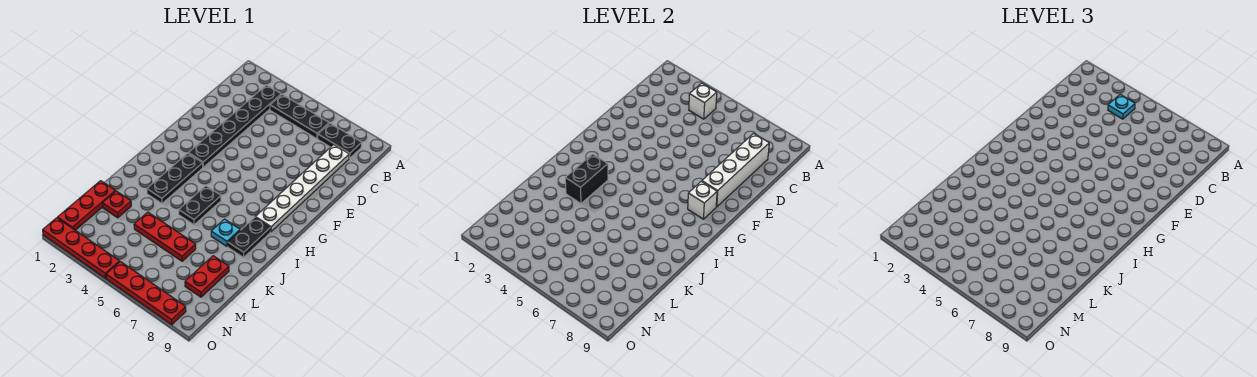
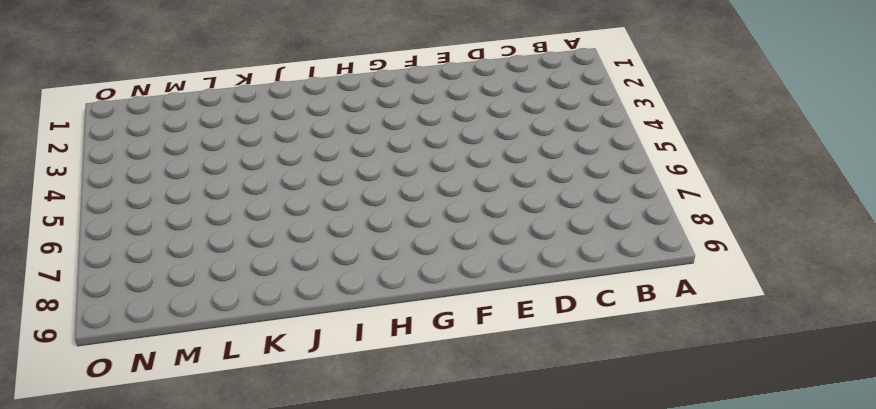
none -> black 1x6 plate [188,85,281,167]
none -> black 1x3 plate [270,94,329,139]
none -> black 1x2 plate [318,123,362,158]

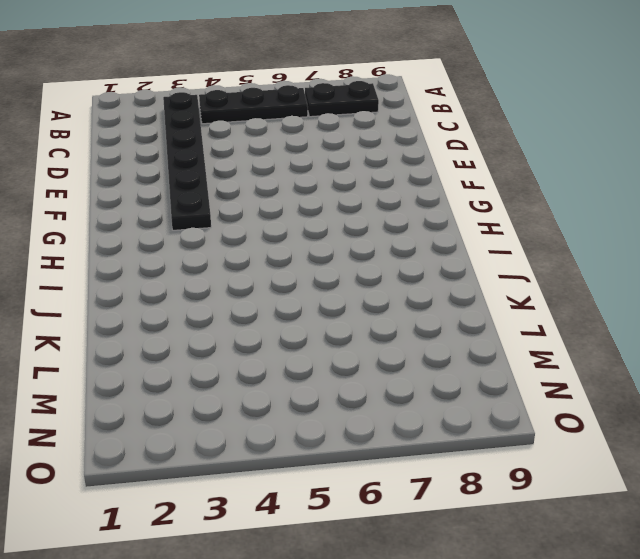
none -> white 1x6 plate [255,145,349,232]
none -> black 1x3 plate [147,153,203,203]
none -> black 1x2 plate [179,186,221,225]

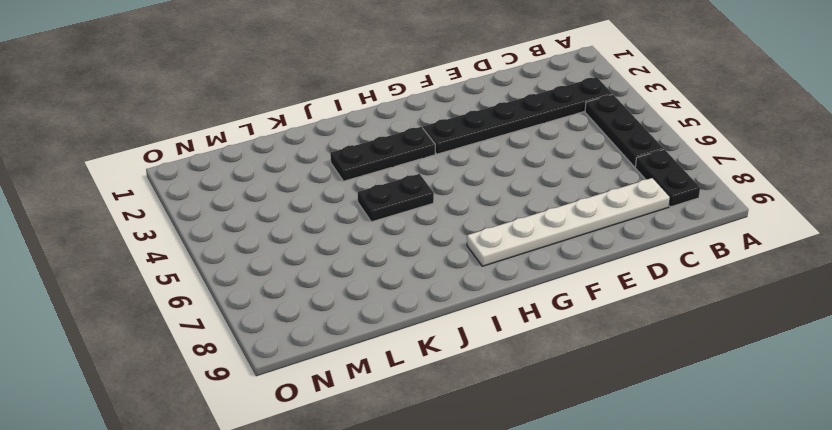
none -> black 1x2 plate [228,217,271,257]
none -> cyan 1x1 plate [211,219,240,246]
none -> red 1x3 plate [58,181,115,230]

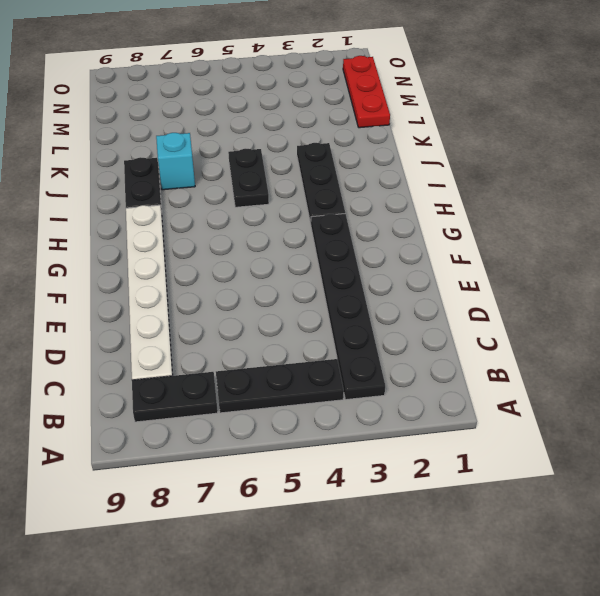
cyan 1x1 brick [156,133,195,190] -> cyan 1x1 plate [211,219,240,246]
none -> red 1x1 plate [103,191,131,218]
none -> red 1x3 plate [134,212,196,261]
none -> red 1x2 plate [185,256,229,297]

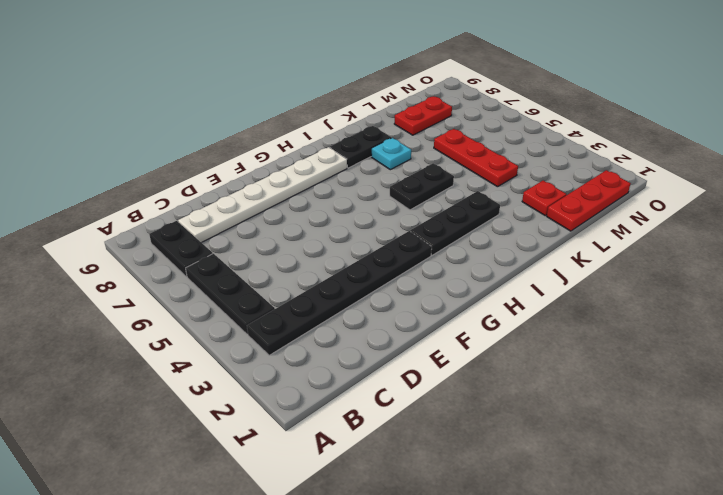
none -> red 1x4 plate [43,218,120,278]
none -> red 1x4 plate [106,262,186,324]
none -> white 1x1 brick [689,83,717,119]

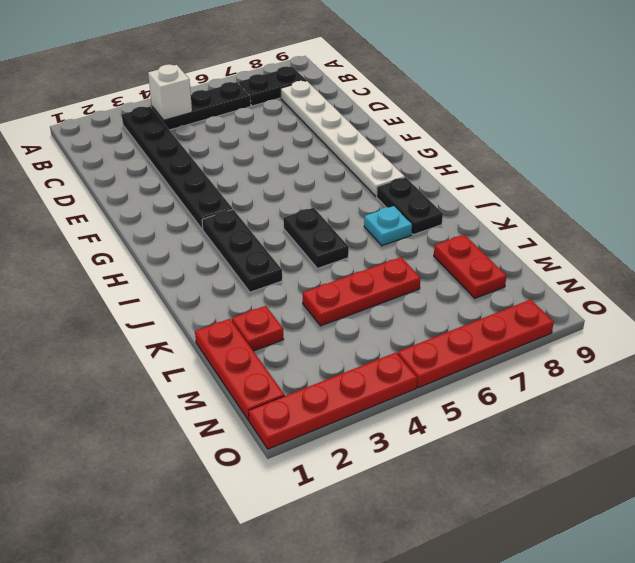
none -> white 1x4 brick [702,133,769,207]
none -> white 1x1 brick [688,181,717,219]
none -> black 1x2 brick [565,154,608,203]

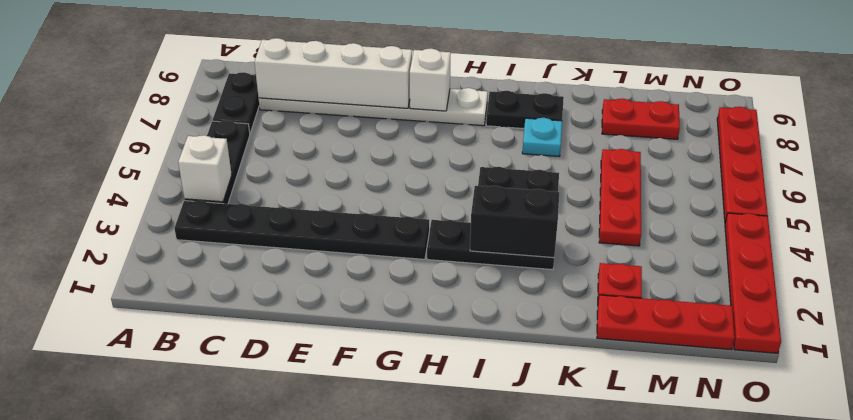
none -> cyan 1x1 plate [1108,94,1135,119]

